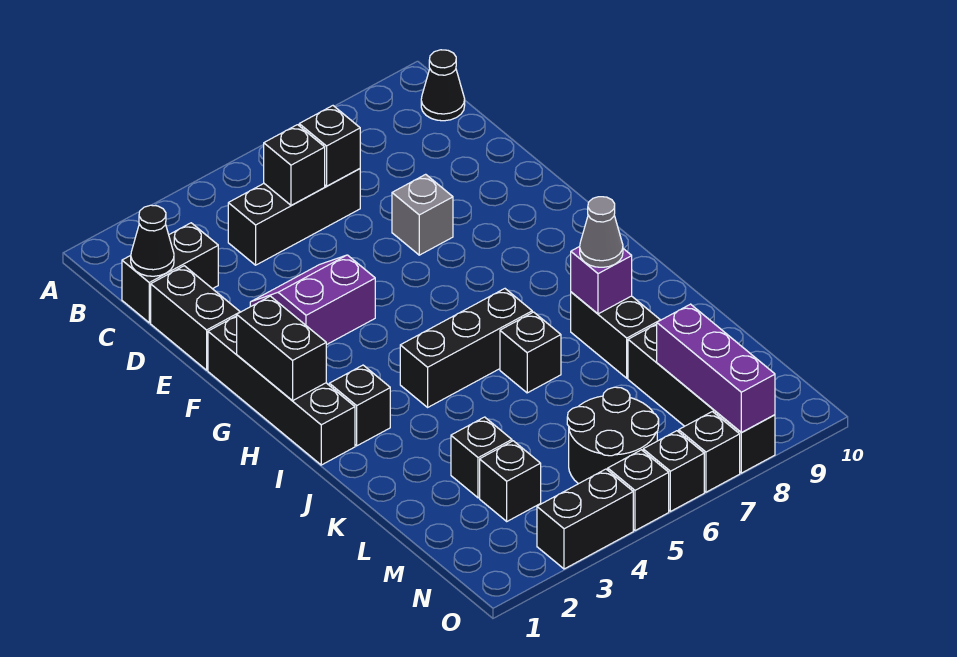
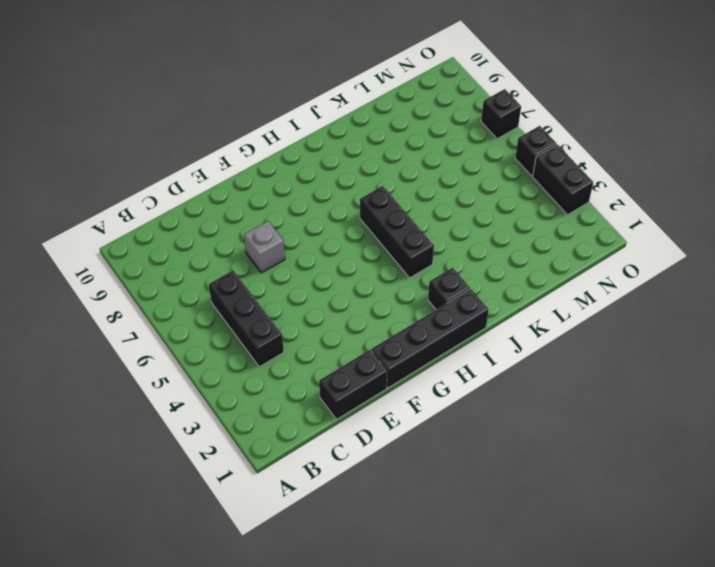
none -> black 1x1 cone [421,50,465,121]
none -> black 1x2 brick [122,223,218,323]
none -> purple 2x2 slope [250,255,375,345]

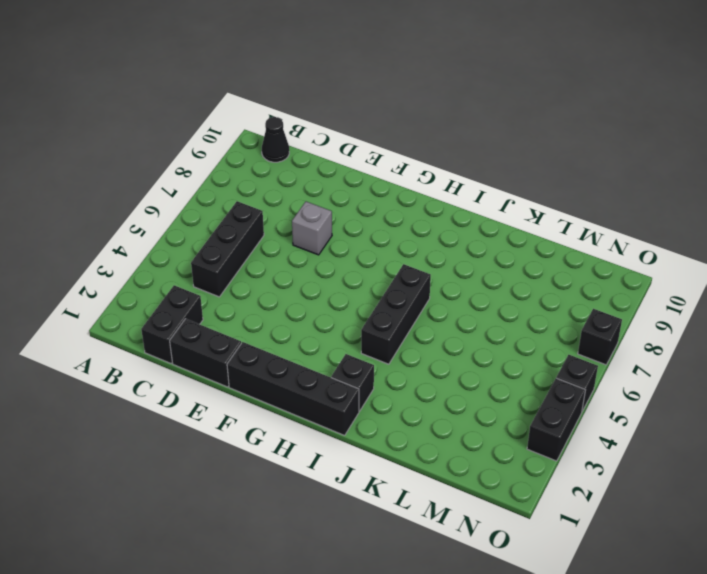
none -> purple 2x2 slope [250,255,375,345]
none -> black 1x1 brick [500,312,561,393]
none -> black 1x2 brick [571,292,660,378]

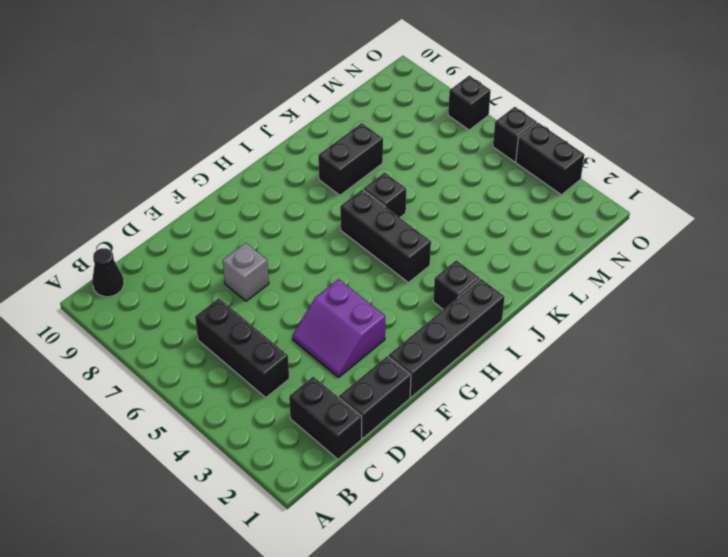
none -> black 1x1 brick [451,417,512,498]
none -> black 1x4 brick [628,324,775,473]
none -> black 1x1 brick [480,441,541,521]

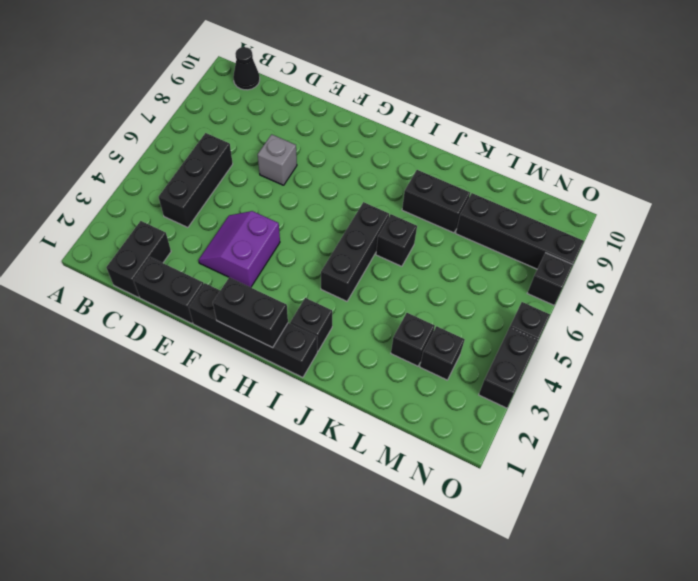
none -> black 2x2 round brick [567,387,659,484]
none -> black 1x1 brick [643,431,704,511]
none -> black 1x1 cone [131,205,174,276]

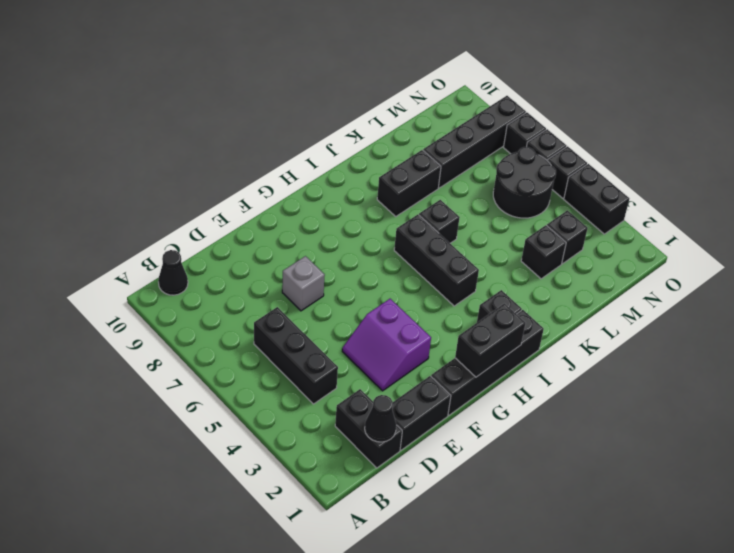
none -> black 1x1 brick [264,125,325,206]
none -> black 1x1 brick [299,106,360,186]
none -> purple 1x1 brick [571,247,632,314]

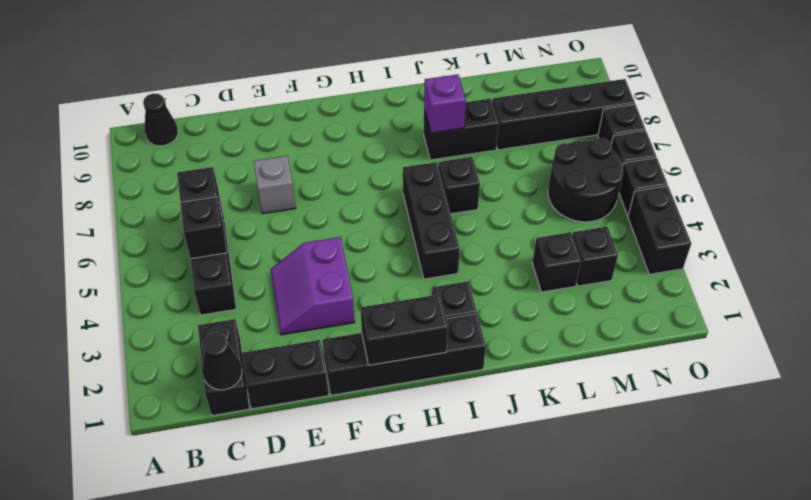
none -> purple 1x3 brick [657,304,775,432]
none -> grey 1x1 cone [580,197,623,267]

